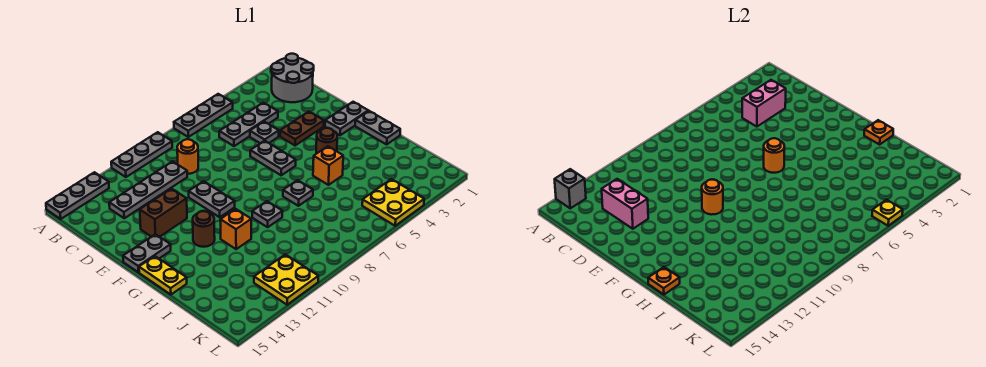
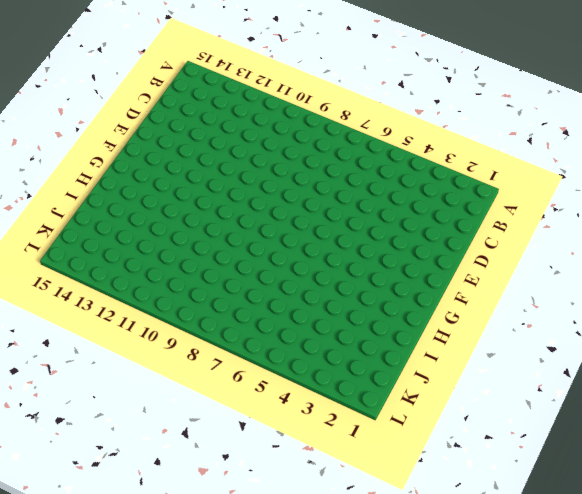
none -> grey 1x3 plate [174,94,233,137]
none -> grey 1x3 plate [111,132,172,177]
none -> grey 1x3 plate [46,172,109,219]
none -> grey 2x2 round brick [271,54,314,102]

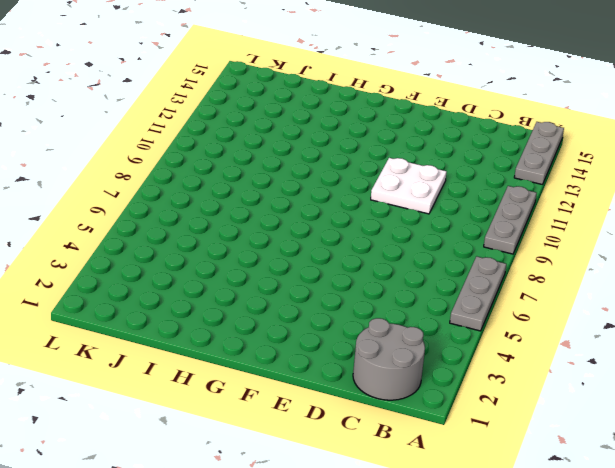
white 2x2 plate [371,158,447,214] -> grey 1x2 plate [189,181,235,217]
none -> grey 1x3 plate [219,103,278,146]
none -> orange 1x1 round brick [177,139,198,174]
none -> grey 1x4 plate [109,161,187,218]
none -> grey 1x1 plate [250,122,279,143]

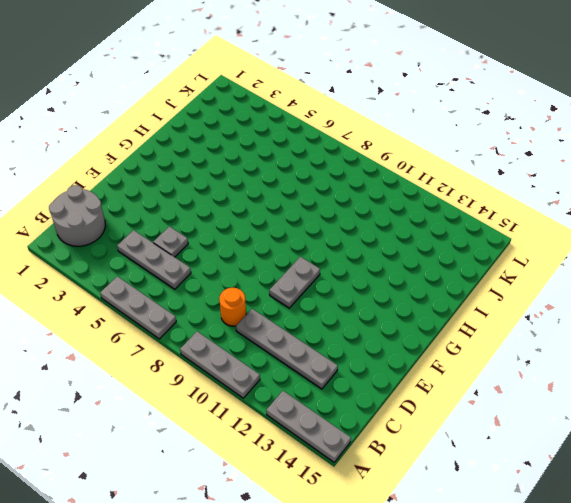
none -> brown 1x2 plate [280,112,324,145]
none -> grey 1x2 plate [250,141,296,175]
none -> brown 1x2 brick [140,189,187,237]
none -> grey 1x2 plate [325,102,368,135]

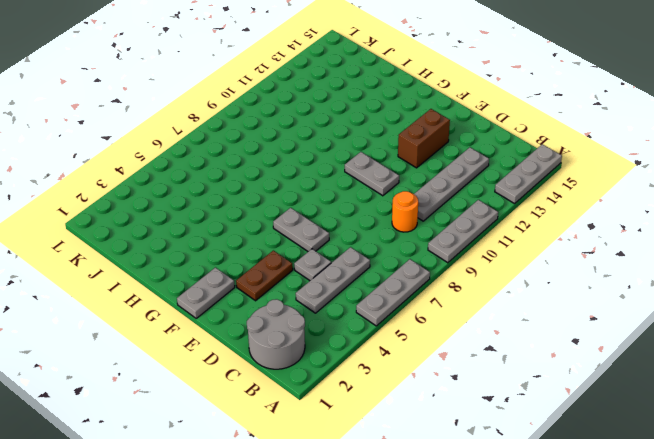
none -> grey 1x2 plate [123,234,171,272]
none -> grey 1x2 plate [355,111,400,144]
none -> brown 1x1 round brick [316,128,337,154]
none -> brown 1x1 round brick [193,211,215,247]

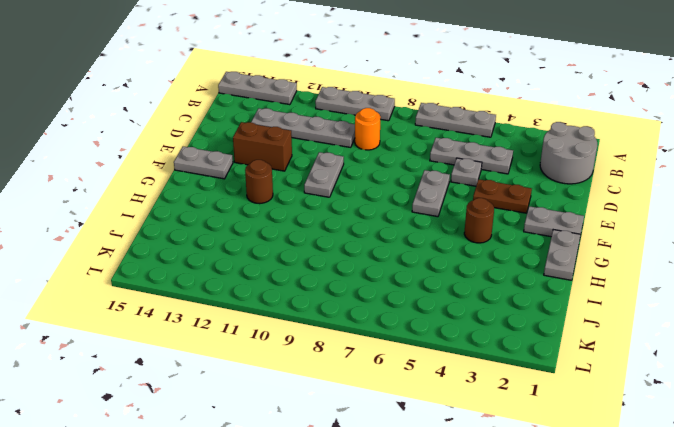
none -> yellow 1x2 plate [139,256,187,295]
none -> orange 1x1 brick [313,146,343,185]
none -> grey 1x1 plate [283,180,313,206]
none -> grey 1x1 plate [252,201,283,227]

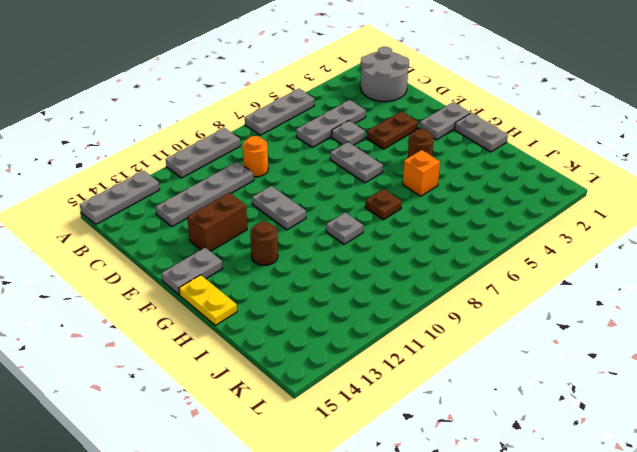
brown 1x1 plate [365,189,402,220] -> grey 1x1 plate [283,180,313,206]
none -> orange 1x1 brick [220,209,251,249]
none -> yellow 2x2 plate [362,179,424,226]
none -> yellow 2x2 plate [254,254,318,305]
none -> grey 1x1 brick [555,169,586,208]

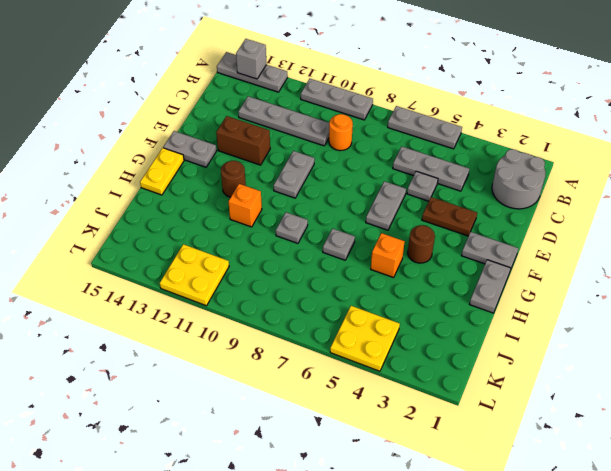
none -> pink 1x2 brick [742,80,786,127]
none -> pink 1x2 brick [602,179,648,229]
none -> orange 1x1 round brick [764,138,784,173]
none -> orange 1x1 round brick [702,180,723,215]

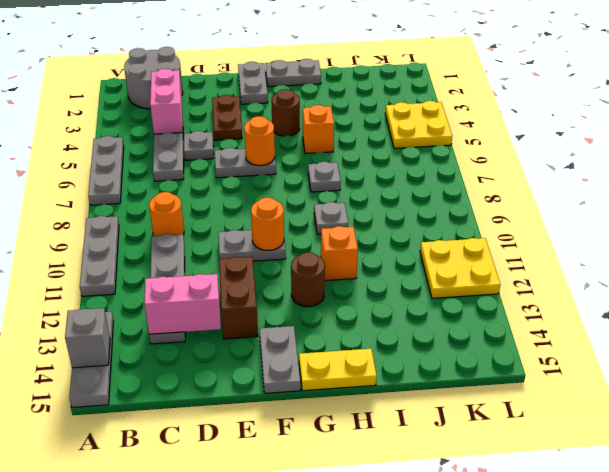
none -> orange 1x1 plate [864,120,893,144]
none -> orange 1x1 plate [648,267,680,295]
none -> yellow 1x1 plate [872,200,903,226]

